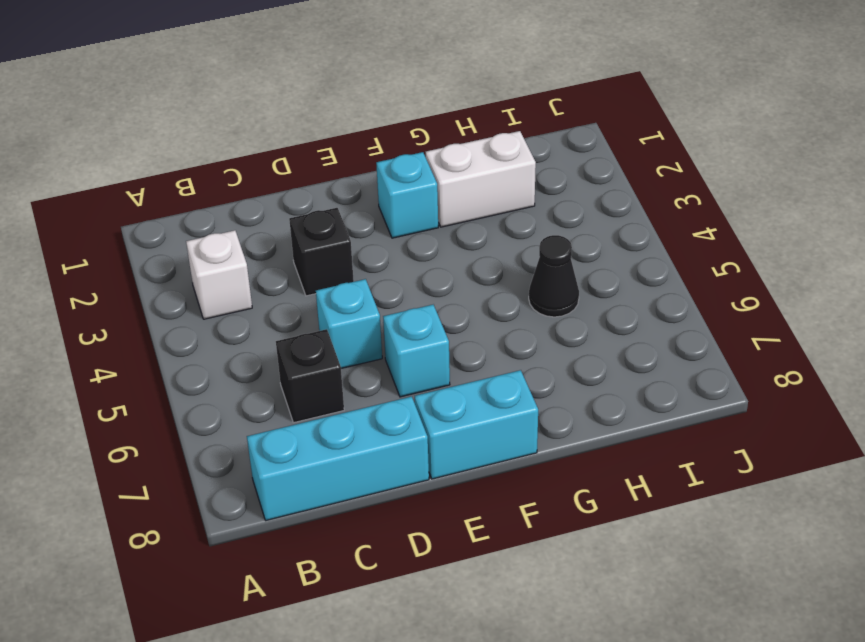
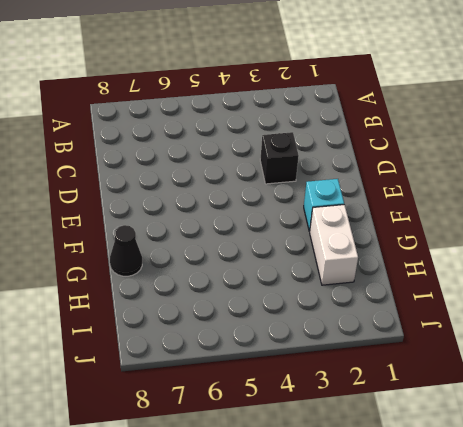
black 1x1 cone [110,225,142,276] -> black 1x1 cone moved to [529,235,579,317]
none -> white 1x1 brick [186,230,252,319]
none -> cyan 1x3 brick [247,396,429,520]

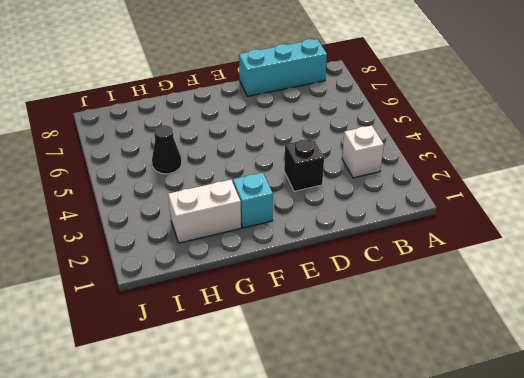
none -> black 1x1 brick [276,329,344,423]
none -> cyan 1x1 brick [316,279,382,368]

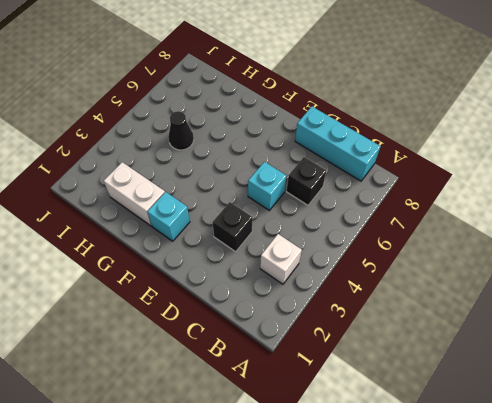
none -> cyan 1x1 brick [383,305,450,397]
none -> cyan 1x2 brick [415,370,538,479]

